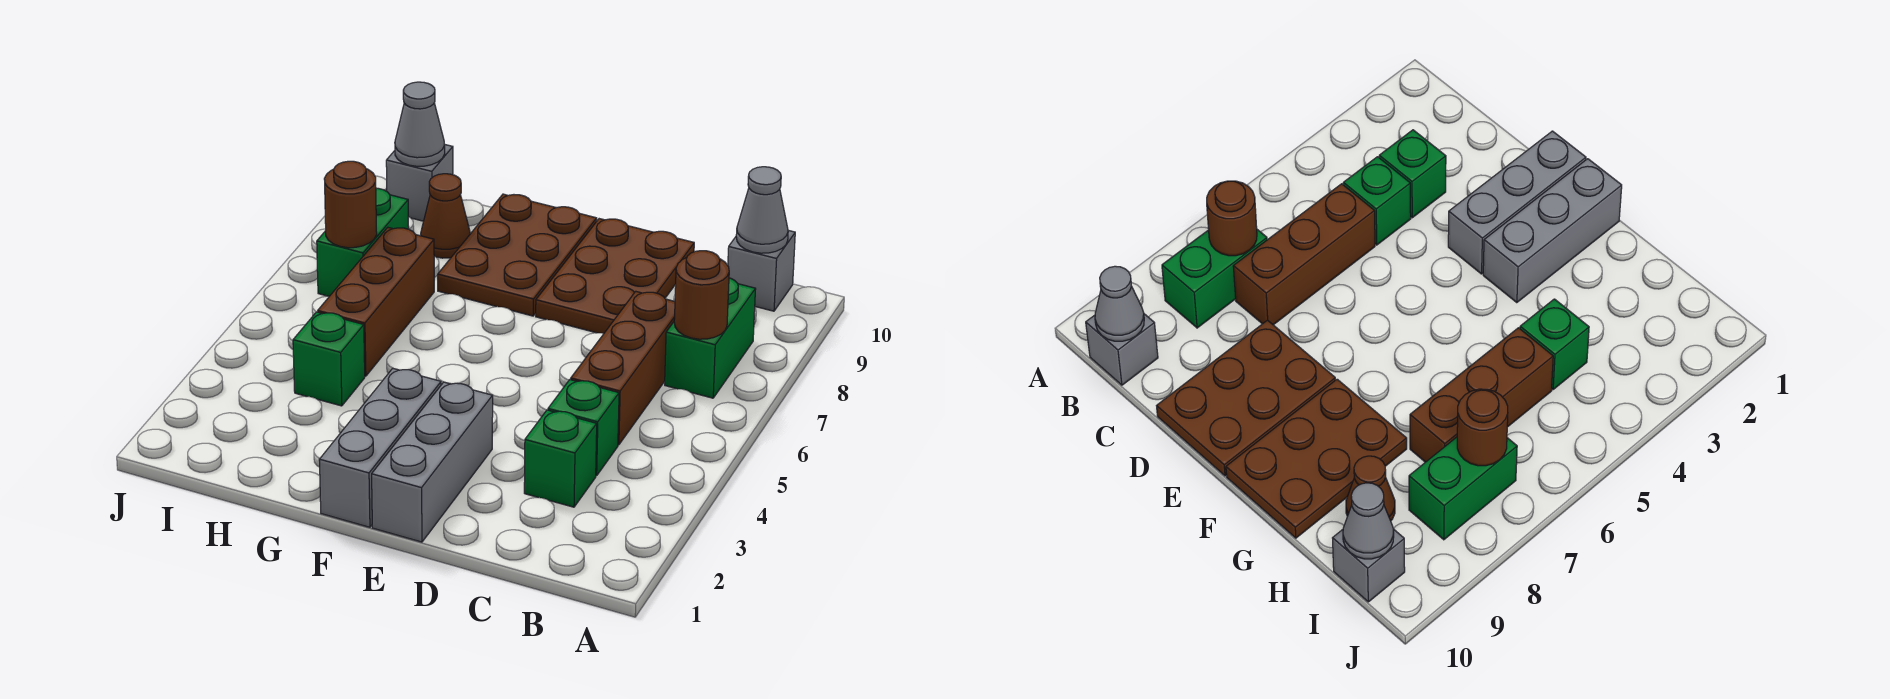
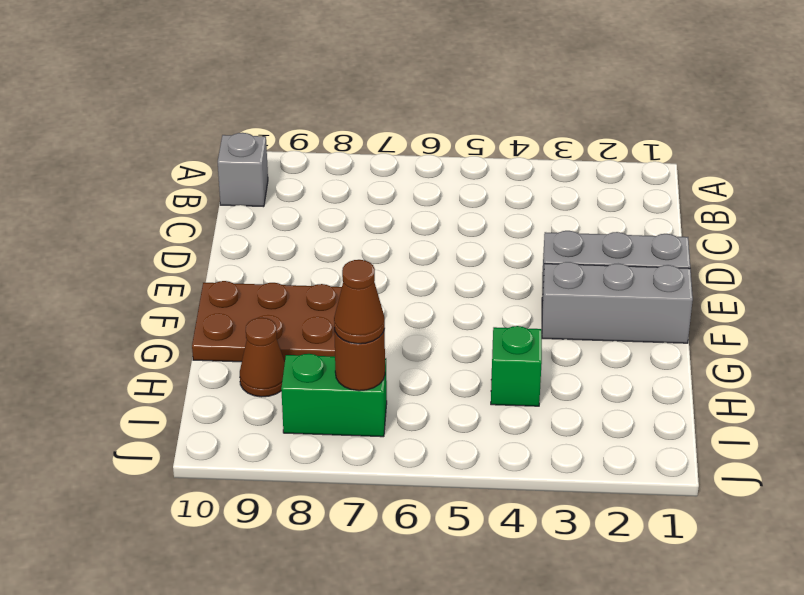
brown 1x1 cone [334,260,385,344] -> none
none -> green 1x2 brick [665,278,756,398]
none -> green 1x1 brick [524,410,597,507]
none -> green 1x1 brick [548,380,619,476]

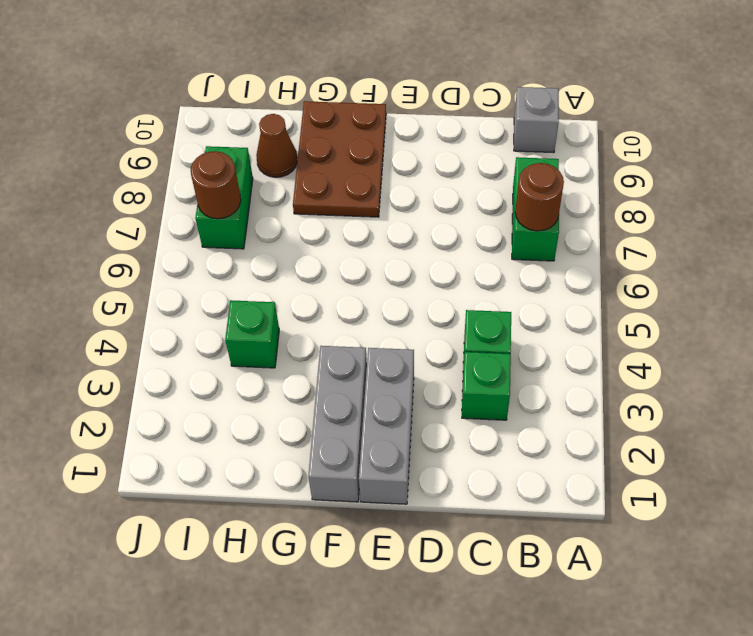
none -> brown 1x3 brick [571,291,675,445]
none -> brown 2x3 plate [536,219,694,334]
none -> brown 1x3 brick [318,228,434,376]

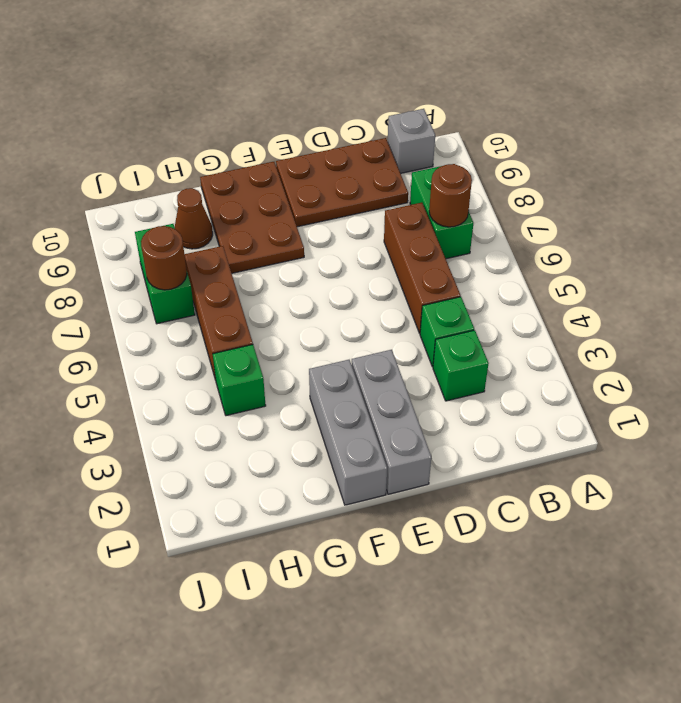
brown 2x3 plate [276,138,408,227] -> brown 2x3 plate turned to [536,219,694,334]
none -> grey 1x1 brick [386,144,453,221]
none -> grey 1x1 cone [736,167,788,253]
none -> grey 1x1 cone [395,82,445,166]

